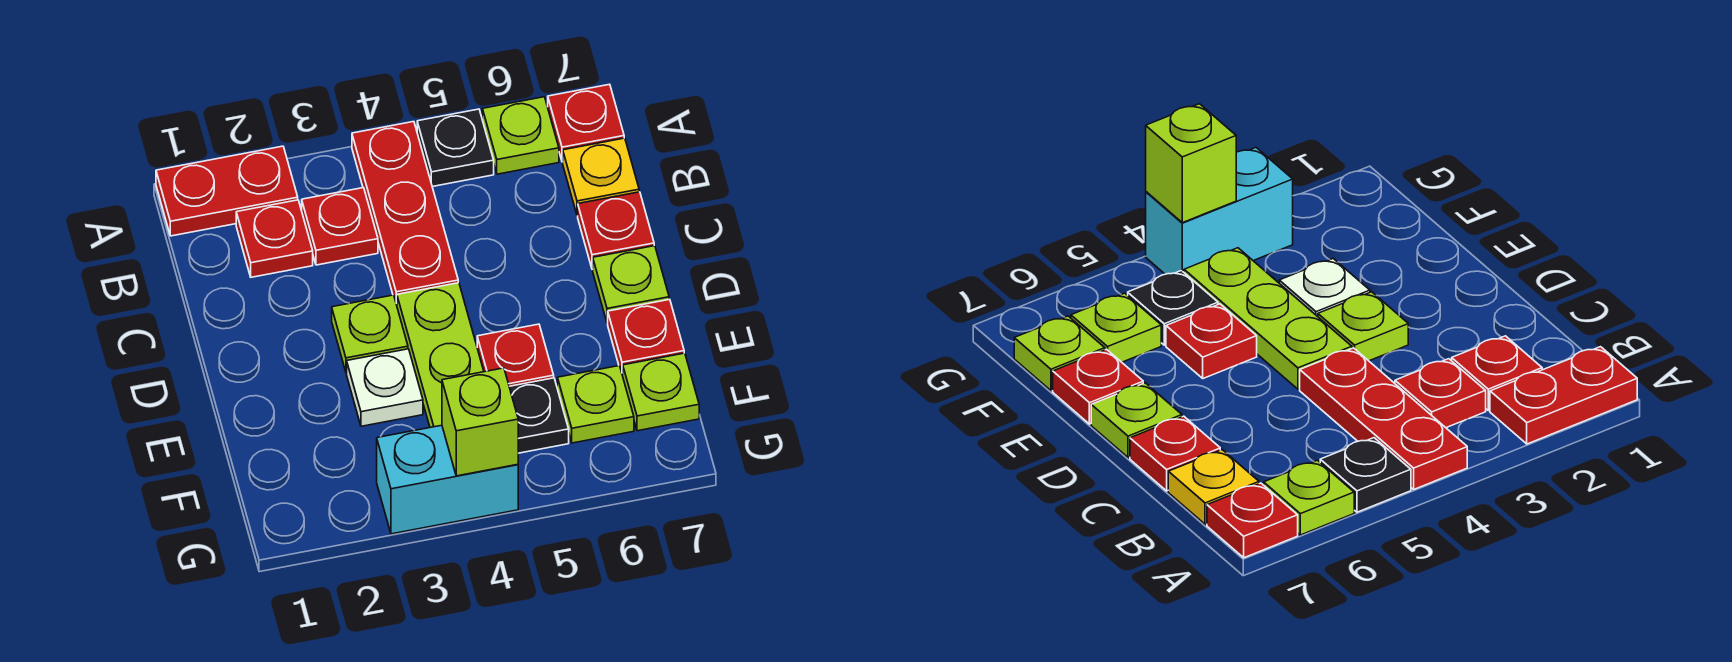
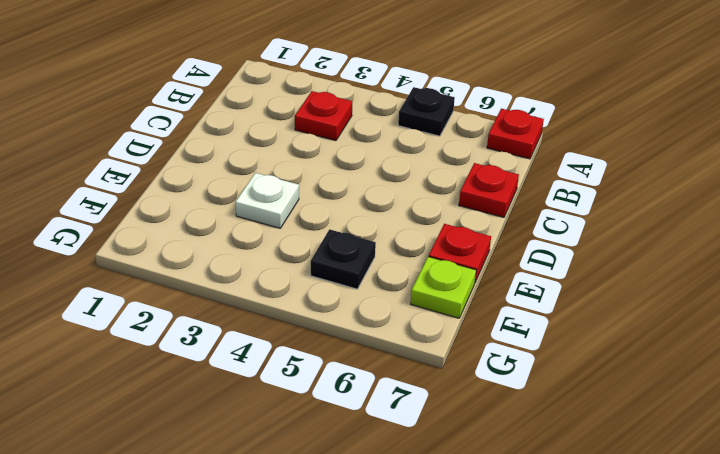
none -> red 1x2 plate [156,146,298,236]
none -> red 1x3 plate [352,122,458,305]
none -> lime 1x1 plate [482,97,559,174]

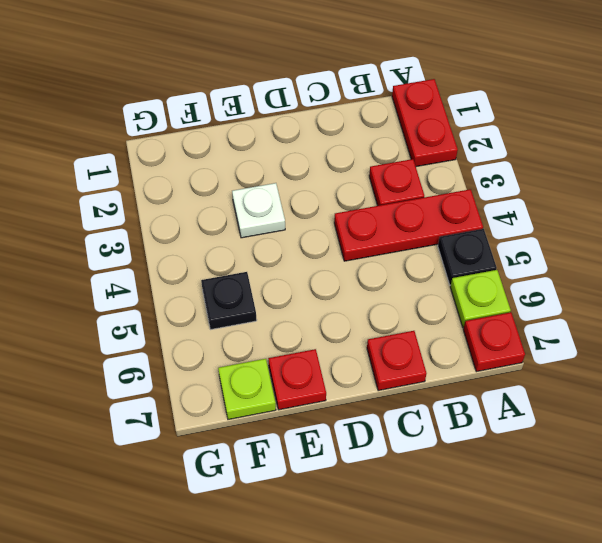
none -> red 1x1 plate [236,200,313,277]
none -> yellow 1x1 plate [563,138,639,216]
none -> lime 1x1 plate [332,295,408,373]

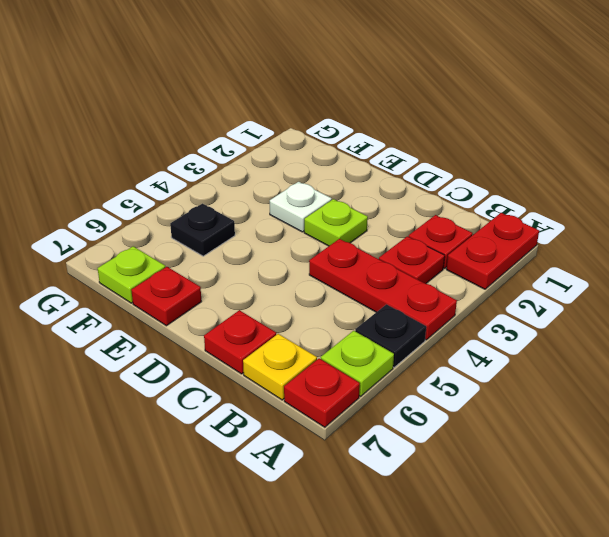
none -> lime 1x3 plate [397,283,484,427]
none -> lime 1x1 plate [593,246,669,323]
none -> red 1x1 plate [477,324,554,386]

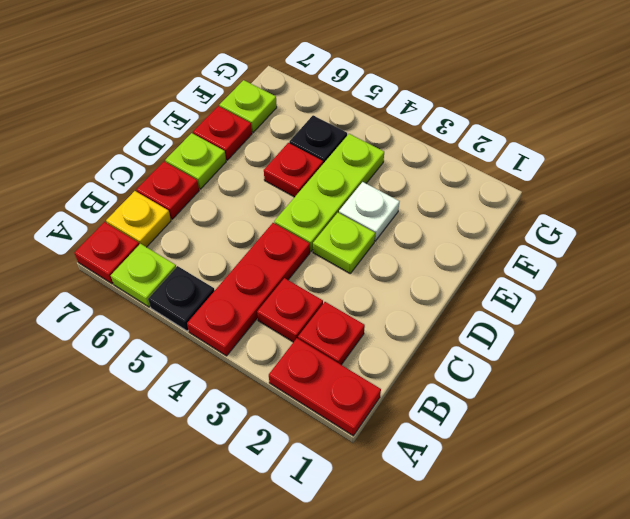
none -> lime 1x1 plate [557,366,634,443]
none -> cyan 1x2 brick [377,425,518,534]
none -> lime 1x1 brick [442,368,518,476]

